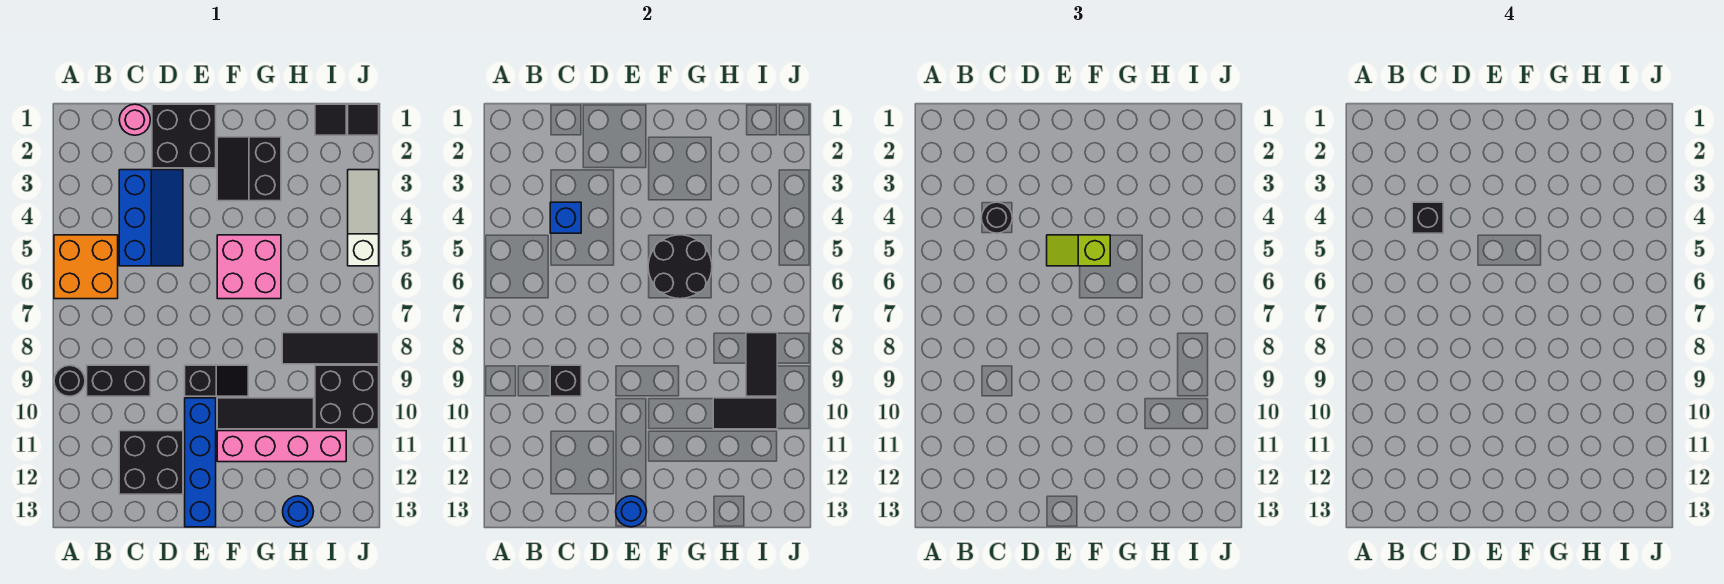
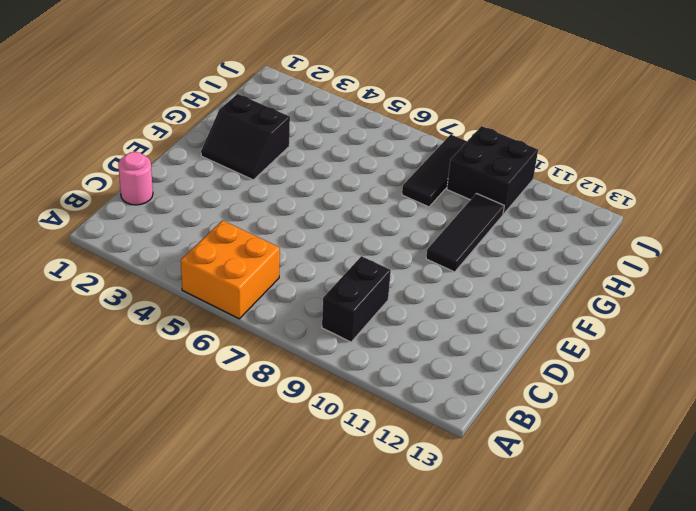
none -> black 1x1 round brick [54,365,85,396]
none -> blue 2x3 slope [119,170,183,266]
none -> black 2x2 brick [119,431,183,494]

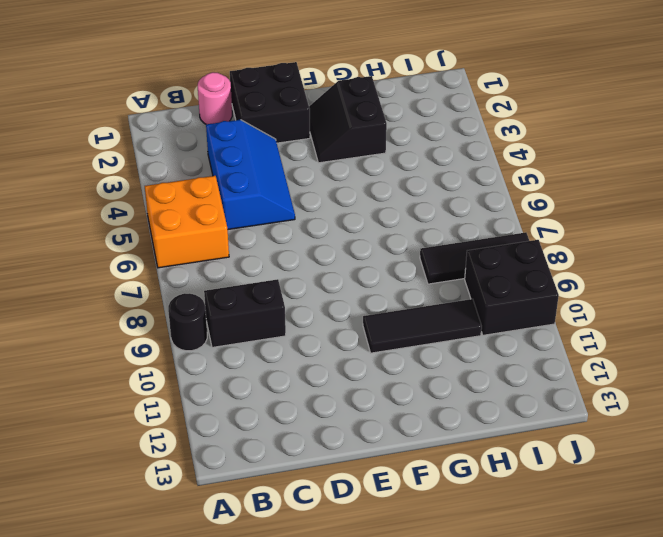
none -> black 2x2 brick [119,431,183,494]
none -> black 1x2 slope [185,365,248,396]
none -> blue 1x4 brick [185,398,216,527]

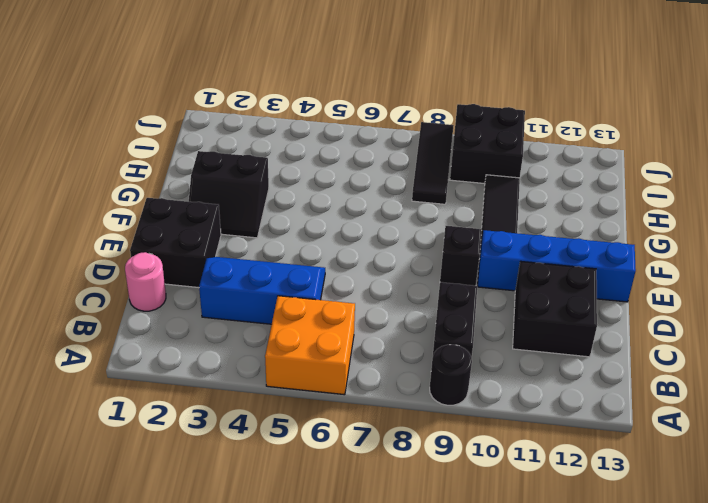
none -> pink 2x2 brick [217,235,281,299]
none -> pink 1x4 brick [217,431,346,462]
none -> blue 1x1 round brick [283,496,314,527]

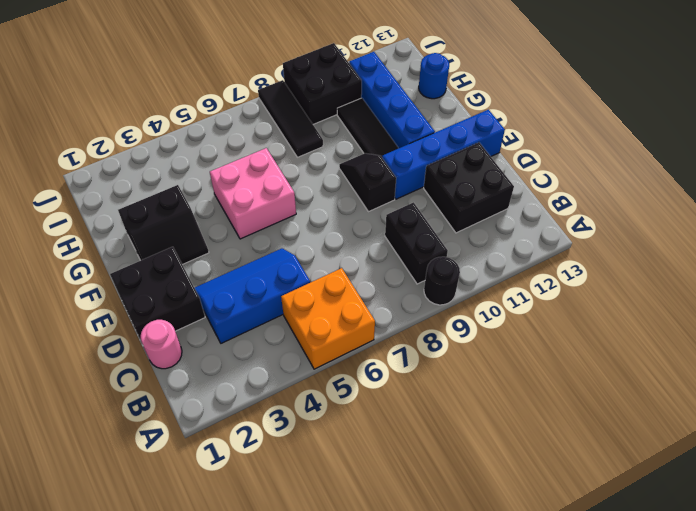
blue 1x4 brick [349,52,435,148] -> pink 1x4 brick [217,431,346,462]
none -> black 1x1 tile [315,104,346,135]
none -> black 1x1 tile [348,104,379,135]
none -> white 1x3 slope [348,170,379,266]

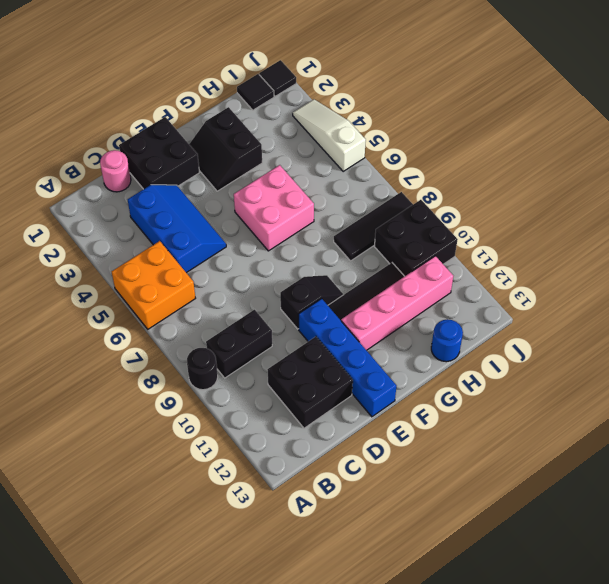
none -> blue 1x1 brick [550,202,581,233]
none -> black 1x1 brick [550,365,581,396]
none -> blue 1x1 round brick [616,496,647,527]

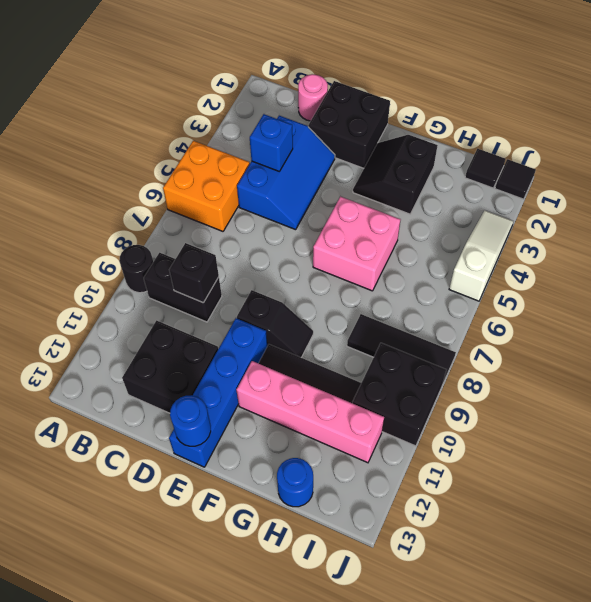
none -> black 2x2 round brick [648,235,712,299]
none -> black 1x2 tile [713,398,777,429]
none -> black 1x2 tile [746,333,777,396]

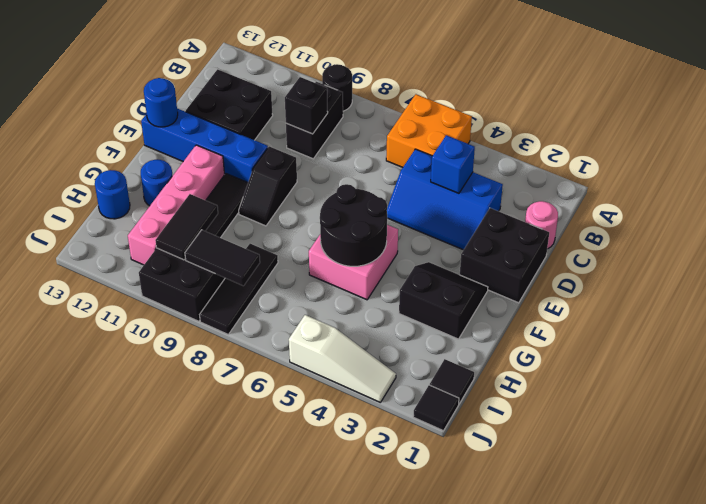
blue 1x1 round brick [141,160,173,206] -> none
none -> black 1x1 round brick [981,202,1012,233]
none -> lime 1x2 slope [1047,235,1110,266]
none -> black 1x1 brick [1412,202,1443,233]

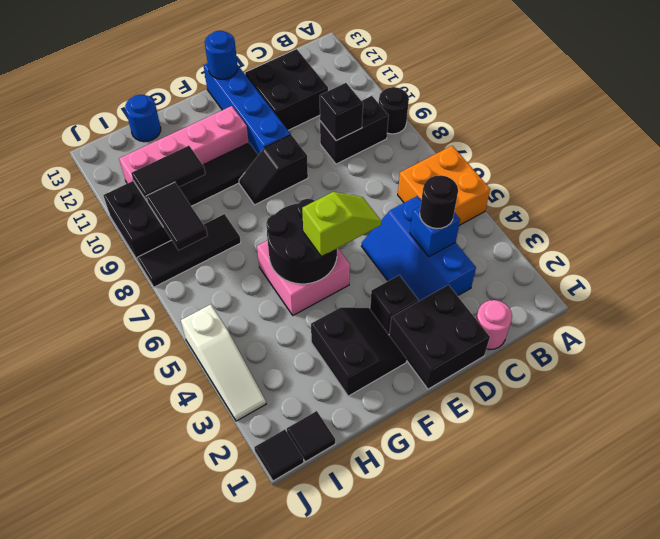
black 1x1 brick [370,275,418,334] -> black 1x1 brick moved to [1412,202,1443,233]

